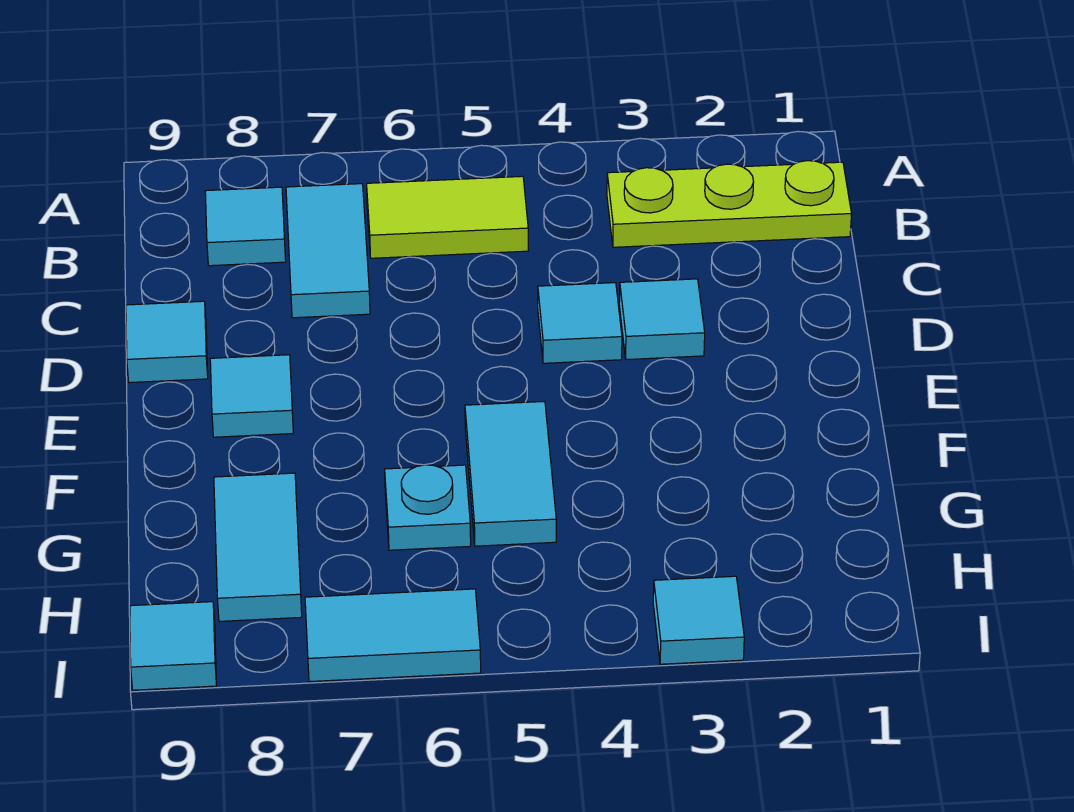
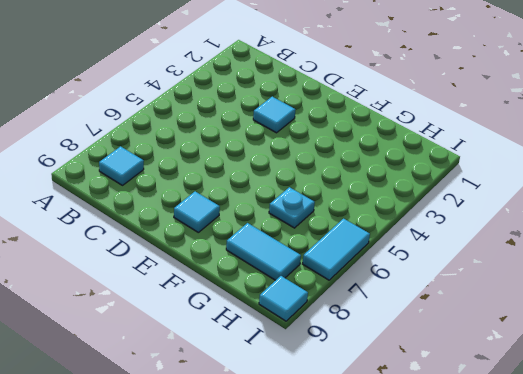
none -> lime 1x3 plate [607,161,852,247]
none -> lime 1x2 tile [367,176,528,258]
none -> cyan 1x2 tile [286,184,370,318]

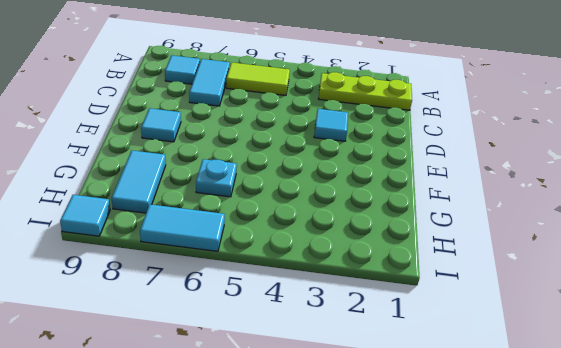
none -> cyan 1x1 tile [538,283,622,363]
none -> cyan 1x1 tile [126,301,208,383]
none -> cyan 1x2 tile [465,401,556,546]

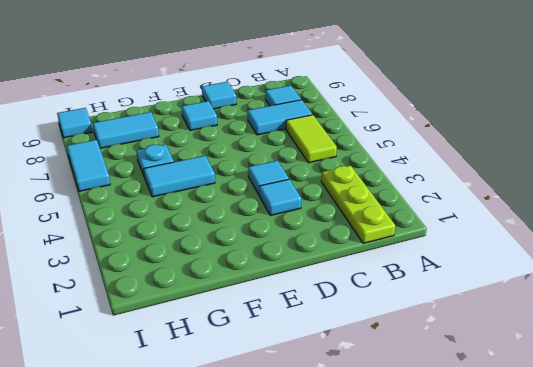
none -> cyan 1x1 tile [653,576,744,664]

